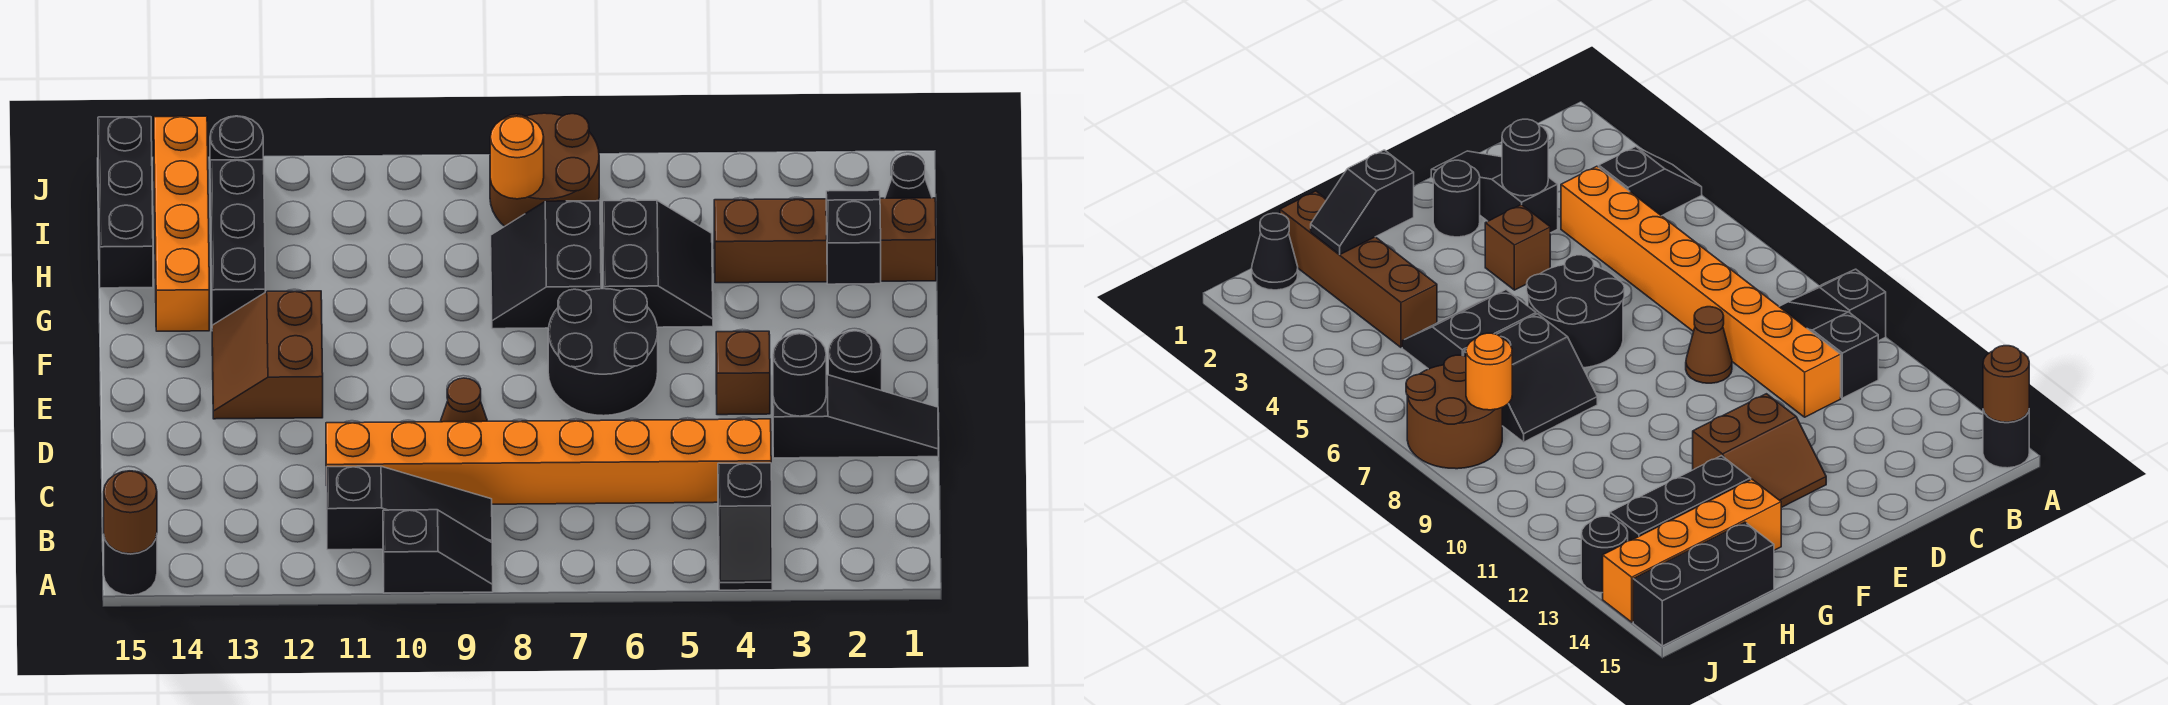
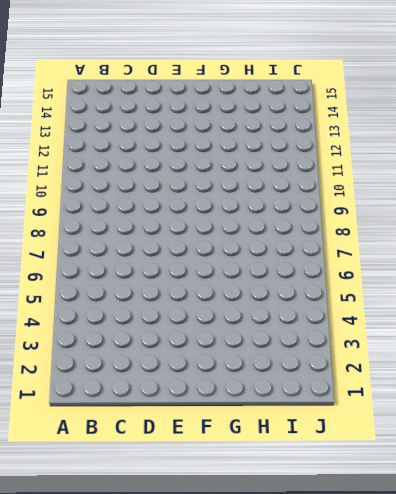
none -> black 1x2 slope [718,463,772,590]
none -> black 1x2 slope [383,510,493,593]
none -> black 1x1 round brick [104,535,157,595]

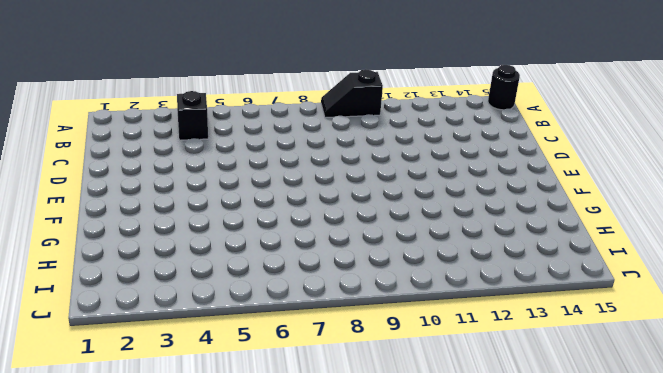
none -> black 1x3 slope [326,466,492,550]
none -> orange 1x8 brick [326,419,771,504]
none -> black 1x3 slope [773,375,938,458]

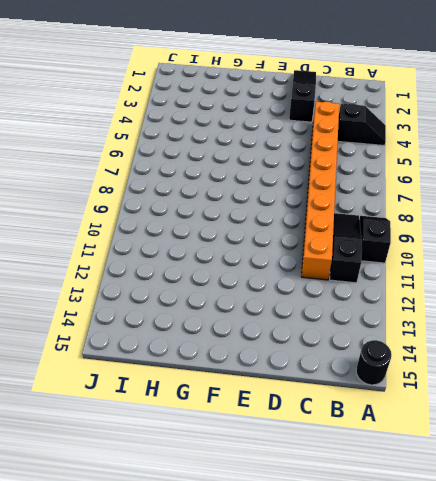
none -> brown 1x1 cone [440,378,487,422]
none -> black 1x1 round brick [828,330,882,391]
none -> brown 1x1 brick [716,331,770,415]

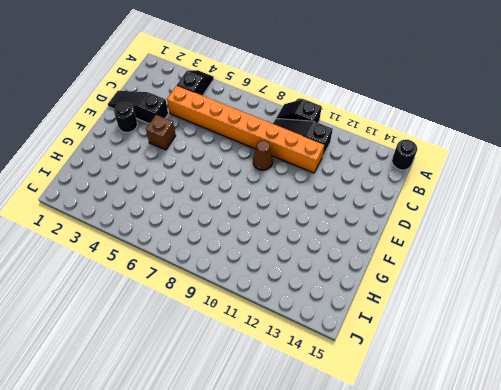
none -> black 2x2 round brick [548,289,658,416]
none -> brown 2x2 slope [212,291,323,419]
none -> black 2x2 slope [603,200,713,327]

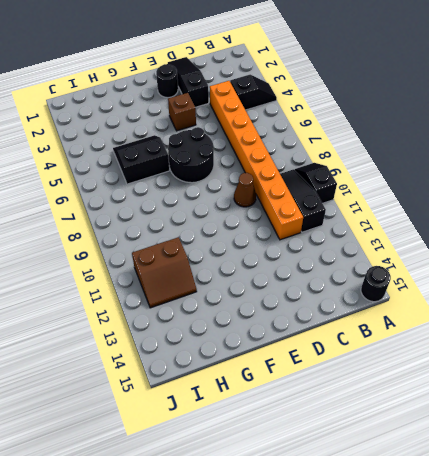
brown 2x2 slope [132,237,197,308] -> brown 2x2 slope moved to [212,291,323,419]
none -> black 2x2 slope [491,201,601,329]
none -> black 1x3 brick [210,160,265,325]
none -> orange 1x4 brick [154,116,209,331]

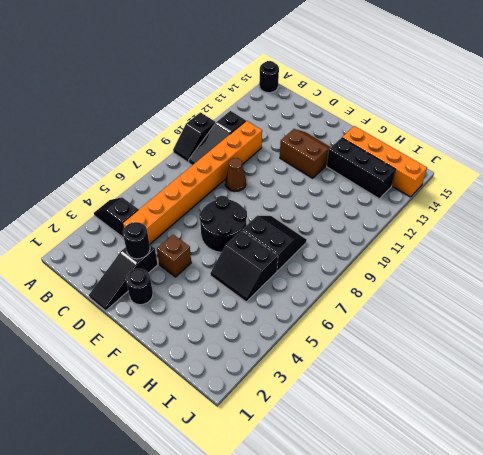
none -> brown 1x4 brick [714,198,936,283]
none -> black 1x3 brick [98,117,153,288]
none -> black 1x1 cone [885,155,932,198]

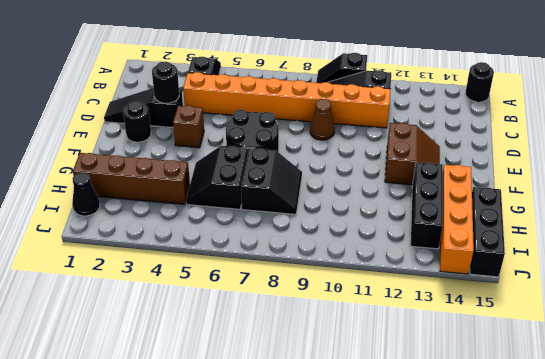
none -> brown 2x2 round brick [490,113,599,226]
none -> black 1x1 round brick [210,116,263,160]
none -> brown 1x1 round brick [104,471,157,554]

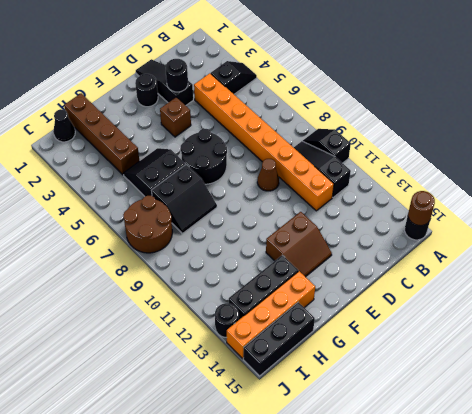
none -> black 1x2 slope [826,190,881,284]
none -> orange 1x1 round brick [490,116,544,199]

